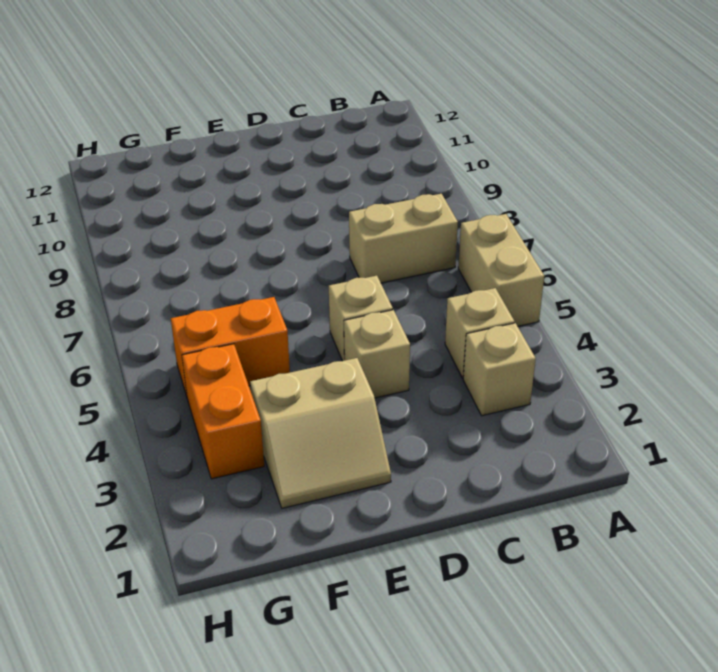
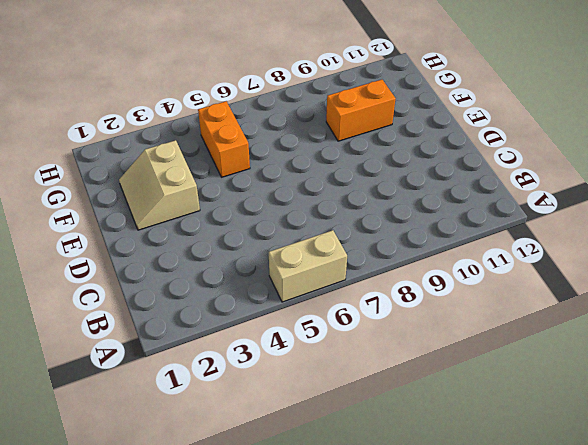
orange 1x2 brick [326,80,396,141] -> orange 1x2 brick moved to [182,344,264,479]
none -> tan 1x1 brick [463,323,536,416]
none -> tan 1x1 brick [445,288,515,378]

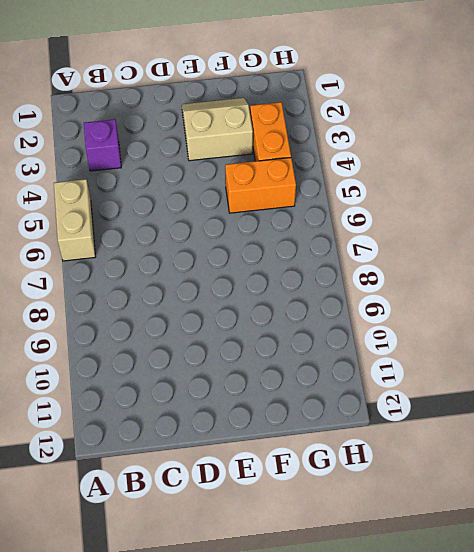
purple 1x1 brick [84,119,121,171] -> tan 1x1 brick [463,323,536,416]
none -> tan 1x1 brick [445,288,515,378]
none -> tan 1x2 brick [349,194,458,283]

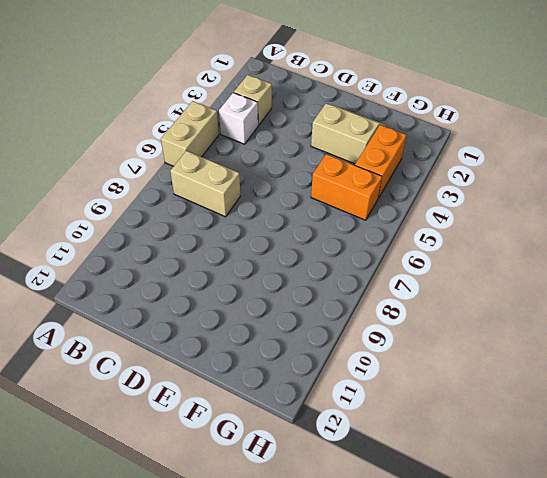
white 1x1 brick [219,93,258,144] -> tan 1x1 brick [445,288,515,378]
none -> tan 1x1 brick [344,310,410,398]
none -> tan 1x1 brick [329,276,393,361]

